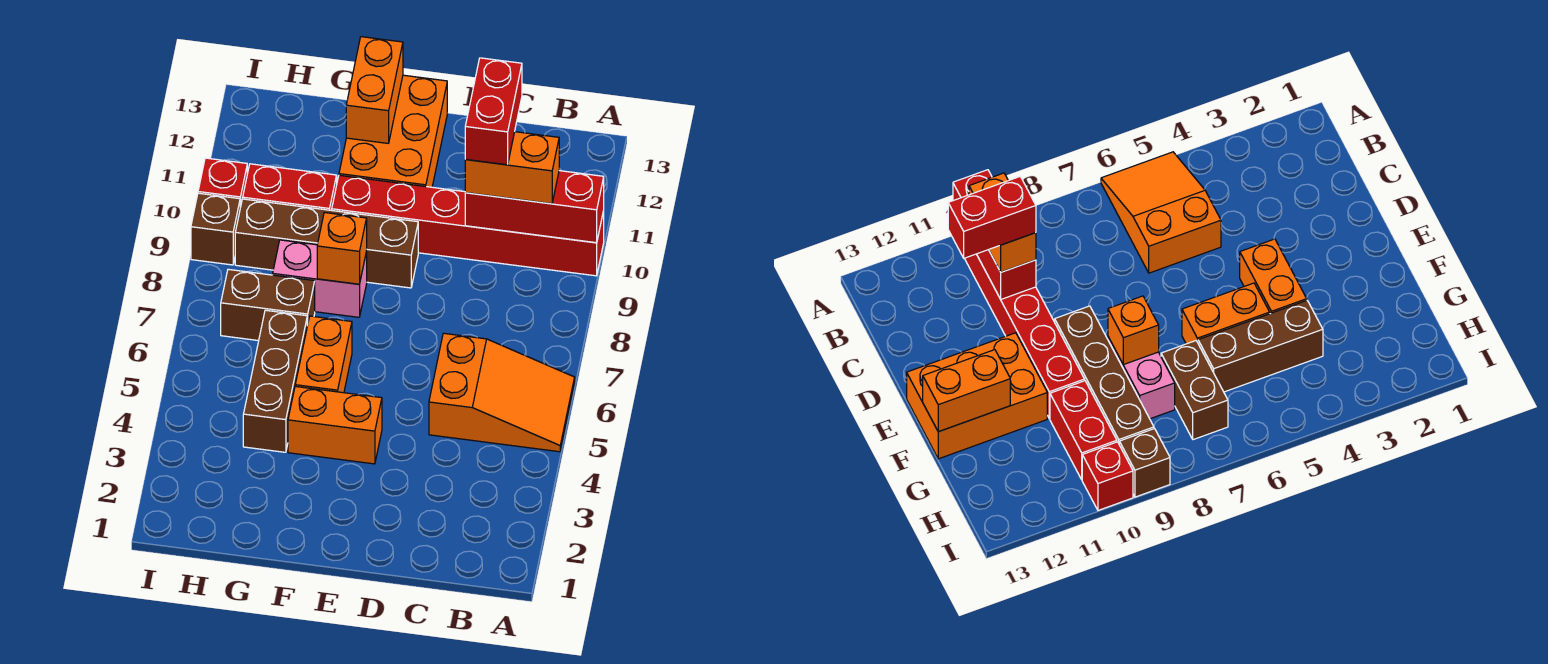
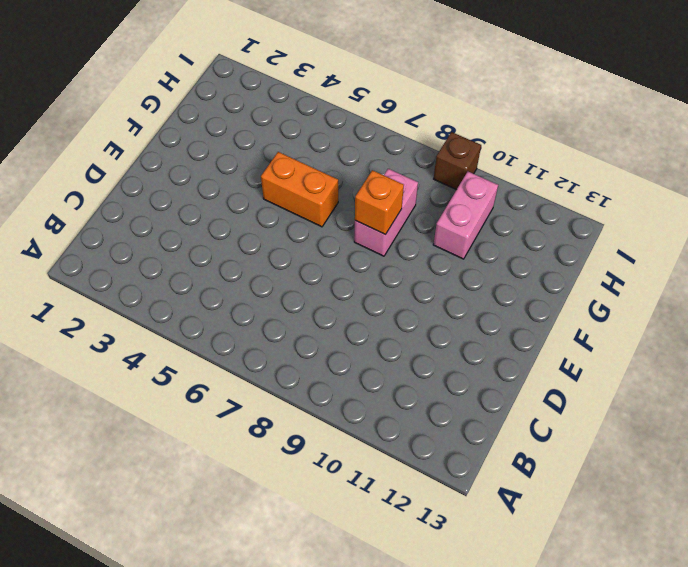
pink 1x2 brick [433,172,498,259] -> red 1x2 brick [243,164,337,210]
none -> orange 2x3 slope [429,333,575,452]
none -> red 1x6 brick [332,175,604,276]
none -> orange 1x2 brick [288,386,382,464]

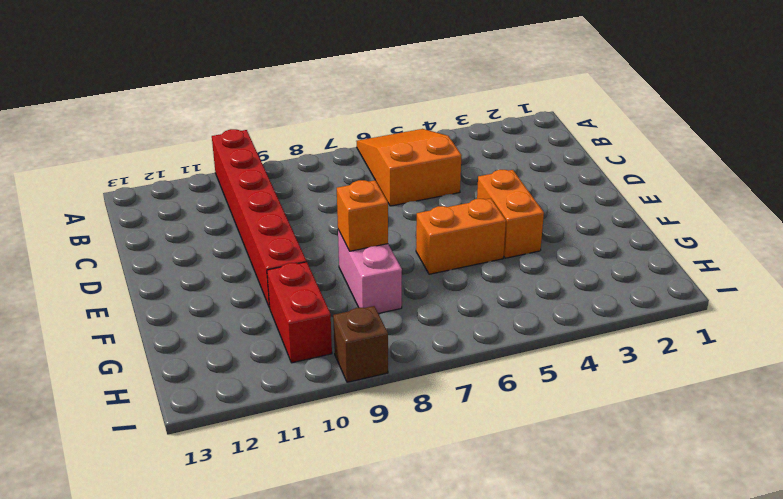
none -> brown 1x4 brick [235,199,418,288]
none -> orange 2x3 brick [339,75,447,187]
none -> brown 1x3 brick [243,310,307,452]

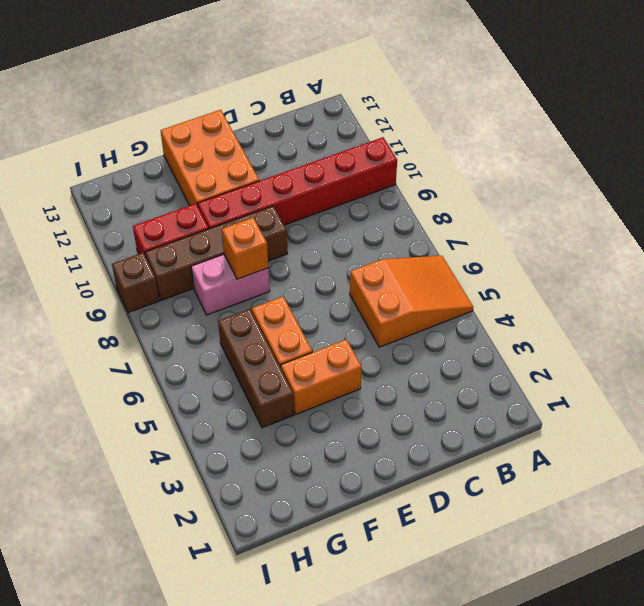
none -> brown 1x2 brick [221,269,315,341]
none -> red 1x1 brick [198,158,247,207]
none -> red 1x3 brick [465,171,604,243]

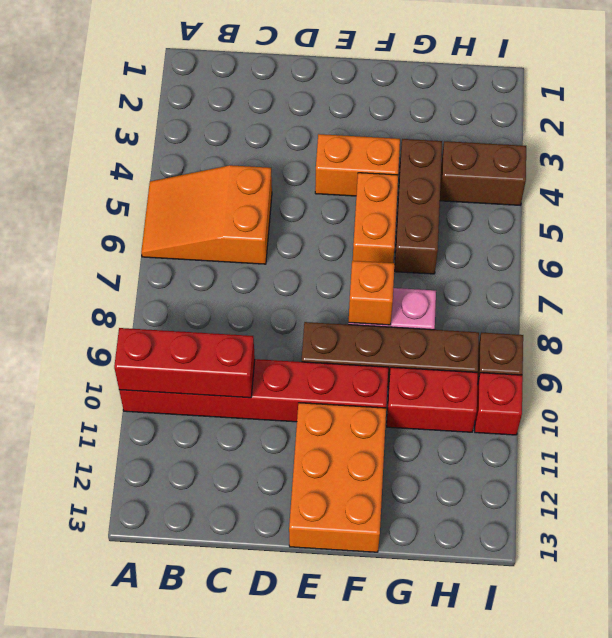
brown 1x2 brick [440,141,526,205] -> brown 1x2 brick moved to [221,269,315,341]
none -> orange 1x2 brick [346,37,403,143]
none -> orange 1x2 brick [465,132,559,204]
none -> red 1x2 brick [465,58,522,165]

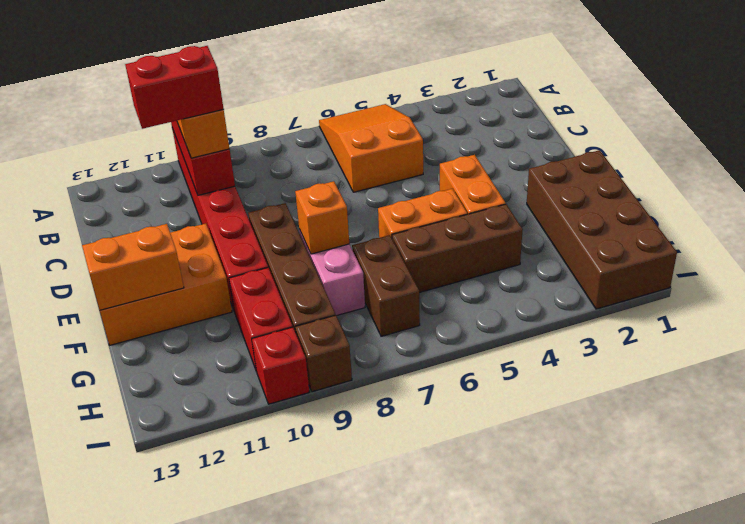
brown 2x4 brick [527,150,677,309] -> none

